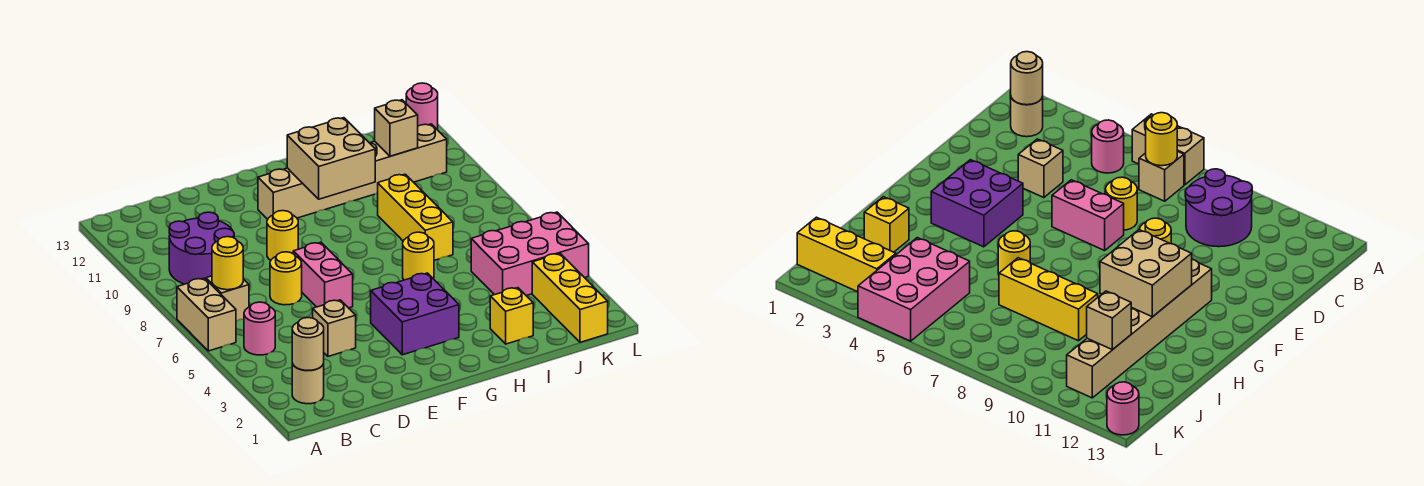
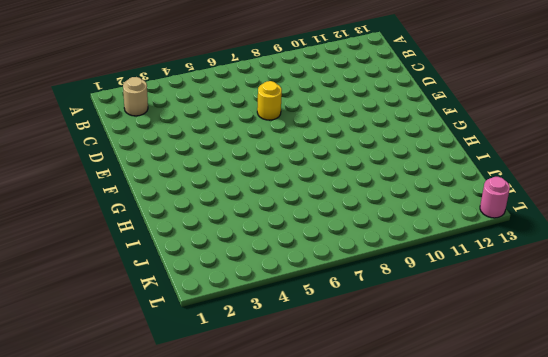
none -> tan 1x2 brick [177,278,236,351]
none -> pink 1x1 round brick [244,302,275,355]
none -> tan 1x1 brick [206,276,249,321]

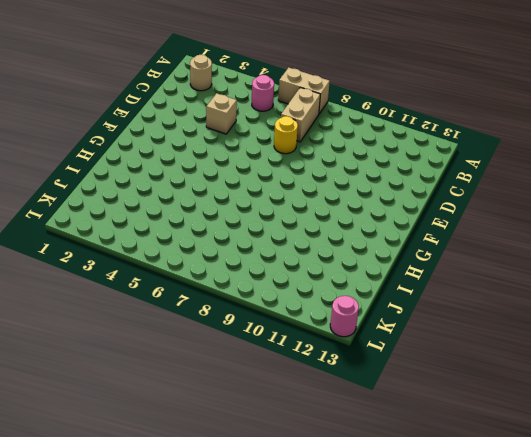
tan 1x2 brick [281,87,320,142] -> tan 1x1 brick [206,276,249,321]
none -> purple 2x2 round brick [169,212,234,284]
none -> pink 1x2 brick [293,243,353,308]
none -> yellow 1x1 round brick [267,211,298,260]

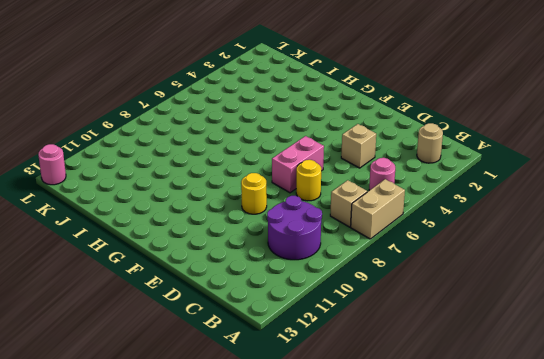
none -> purple 2x2 brick [371,273,459,355]
none -> tan 1x6 brick [258,124,447,219]
none -> yellow 1x1 round brick [403,232,434,280]

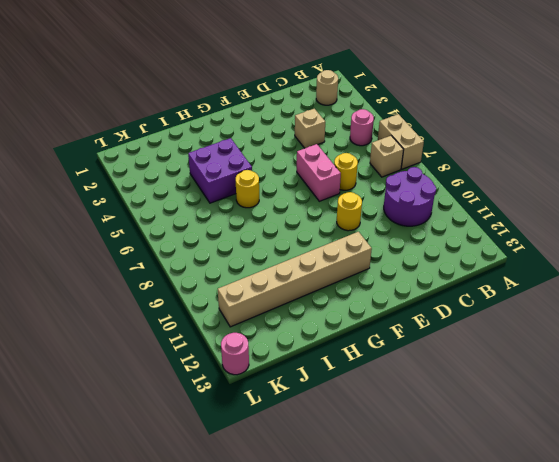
purple 2x2 brick [188,138,252,203] -> purple 2x2 brick moved to [371,273,459,355]
none -> yellow 1x1 brick [490,288,533,344]
none -> yellow 1x3 brick [378,174,453,260]
none -> pink 2x3 brick [471,212,589,296]

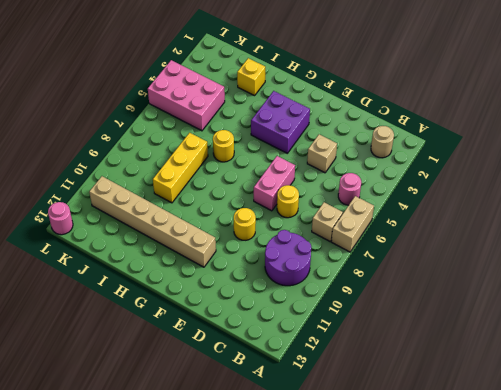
none -> yellow 1x3 brick [532,254,608,342]
none -> tan 1x1 round brick [292,318,324,371]
none -> yellow 1x1 round brick [212,237,243,290]

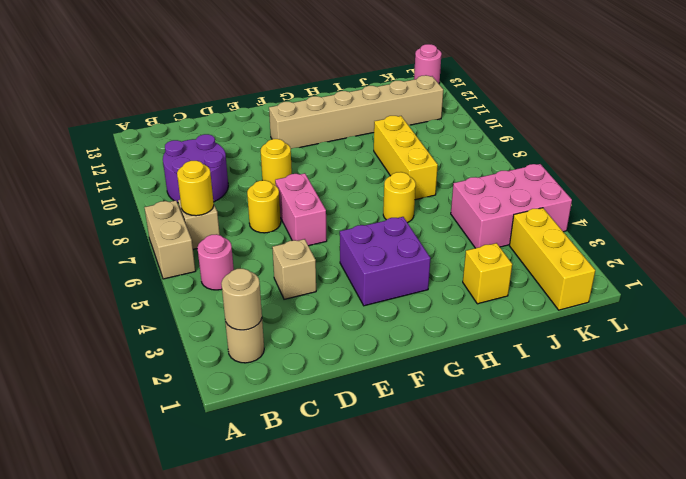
none -> tan 2x2 brick [287,118,375,199]
none -> tan 1x1 brick [375,100,418,156]

